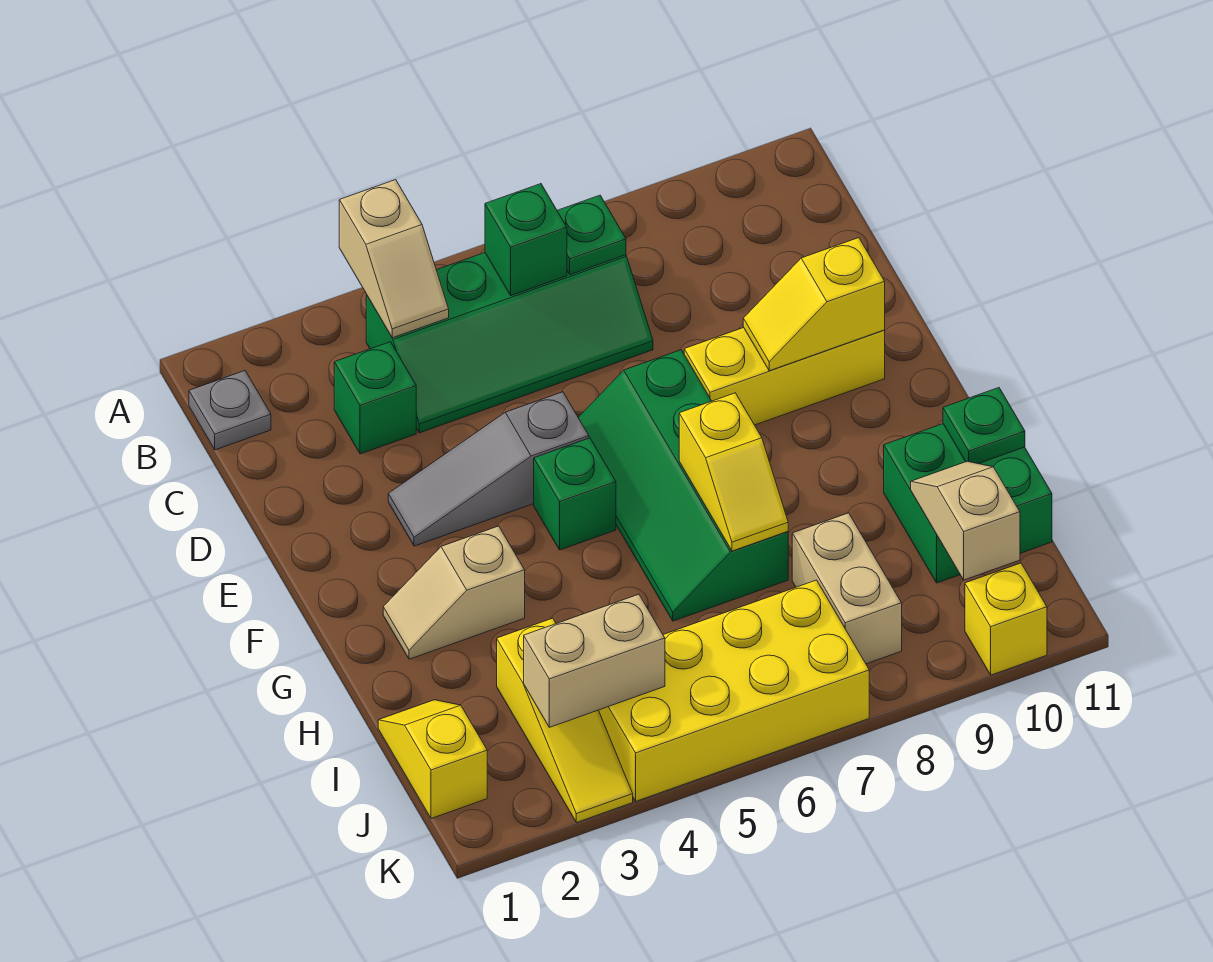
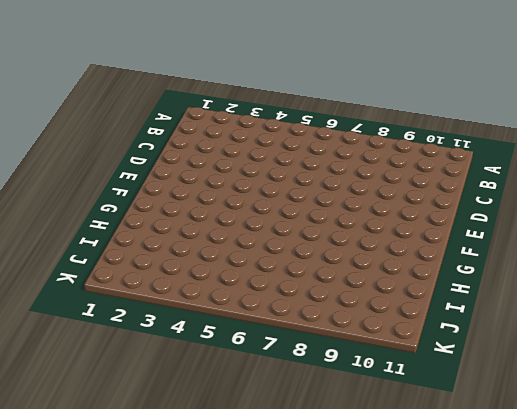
none -> grey 1x1 plate [189,371,271,450]
none -> green 2x4 slope [366,253,653,433]
none -> green 1x1 brick [334,342,416,454]

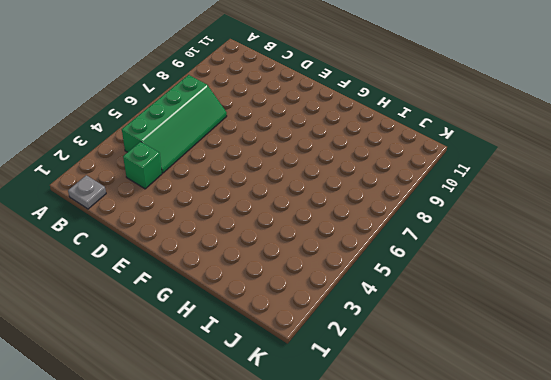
none -> grey 1x3 slope [388,392,589,546]
none -> green 2x4 slope [578,350,788,621]
none -> yellow 1x3 brick [684,328,885,425]

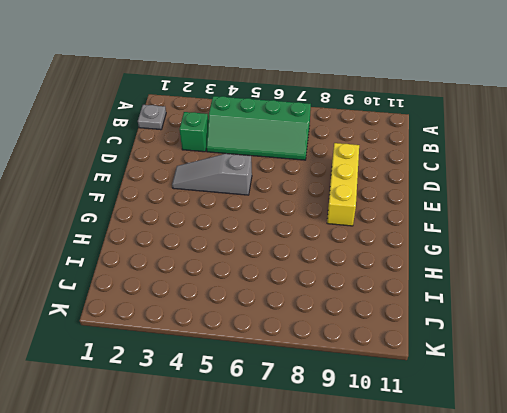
yellow 1x3 brick [327,143,359,226] -> yellow 1x3 brick turned to [684,328,885,425]
none -> green 2x4 slope [578,350,788,621]
none -> green 1x1 brick [534,438,616,550]
none -> tan 1x2 slope [383,526,525,659]

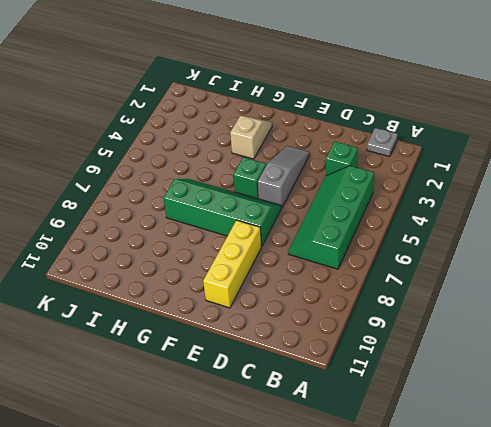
none -> green 2x2 brick [884,424,1052,583]
none -> yellow 1x2 slope [378,700,487,819]
none -> yellow 1x3 slope [497,618,633,823]

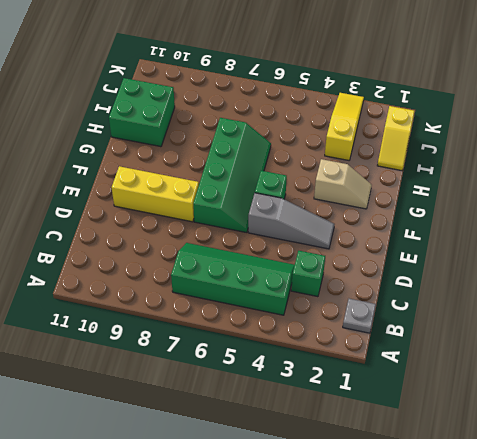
none -> tan 1x2 brick [792,513,902,664]
none -> yellow 2x4 brick [599,580,869,801]
none -> yellow 1x1 brick [965,563,1047,675]

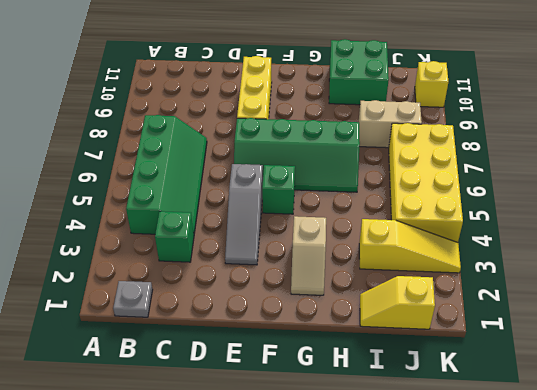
none -> tan 1x2 slope [339,180,449,338]
none -> green 1x1 brick [485,184,567,296]
none -> green 1x1 plate [557,195,626,275]

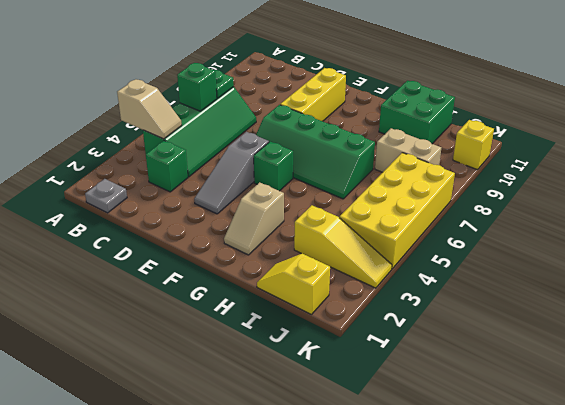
none -> yellow 1x2 slope [743,238,885,371]
none -> yellow 1x2 slope [679,393,788,551]
none -> green 1x1 plate [943,388,1025,464]

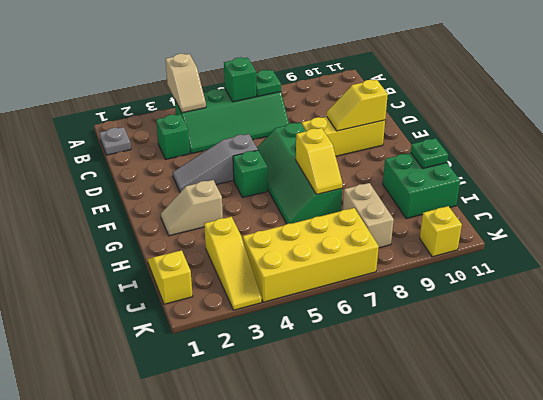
none -> tan 1x2 slope [911,461,1020,580]
none -> tan 1x2 brick [524,594,665,727]

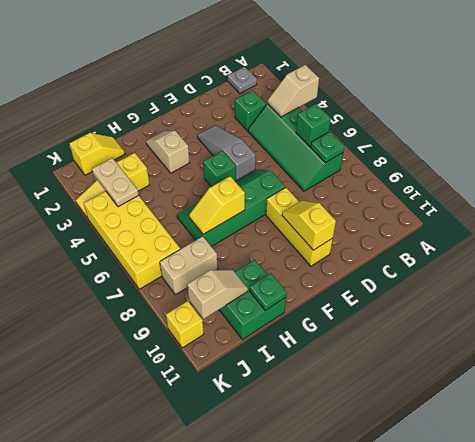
tan 1x2 plate [92,158,139,207] -> tan 1x2 brick [524,594,665,727]

